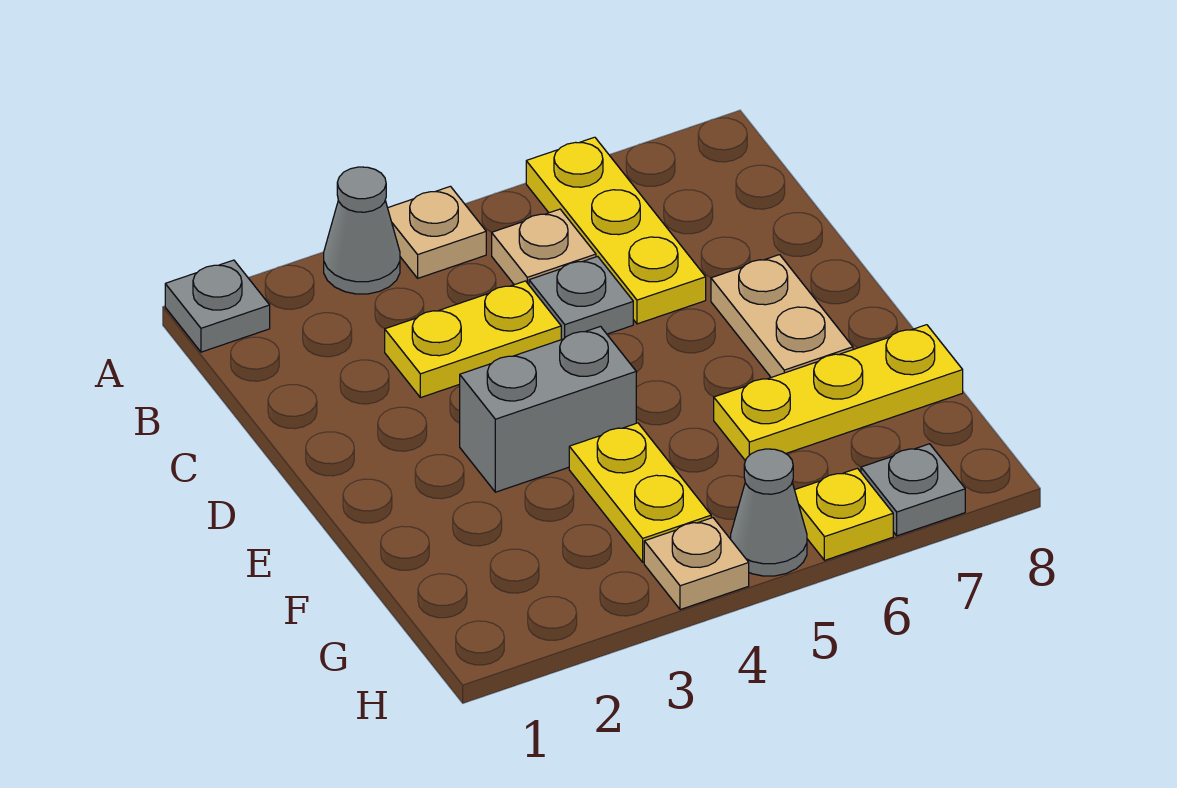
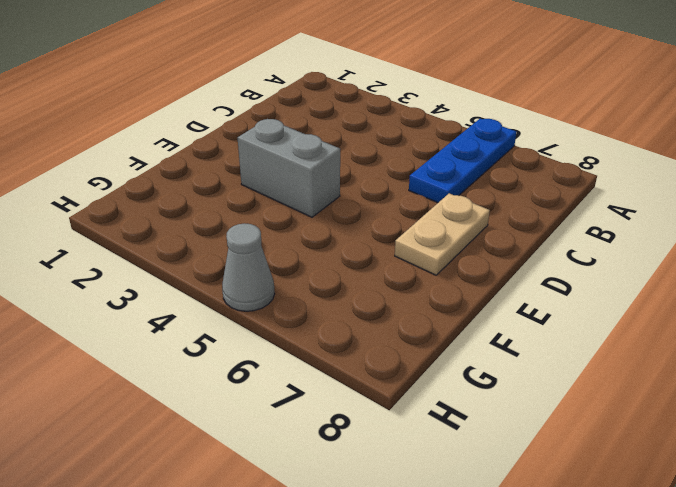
blue 1x3 plate [409,119,516,203] -> yellow 1x3 plate [526,137,706,324]
none -> grey 1x1 plate [165,260,270,352]
none -> grey 1x1 cone [324,167,400,294]
none -> tan 1x1 plate [388,186,486,278]

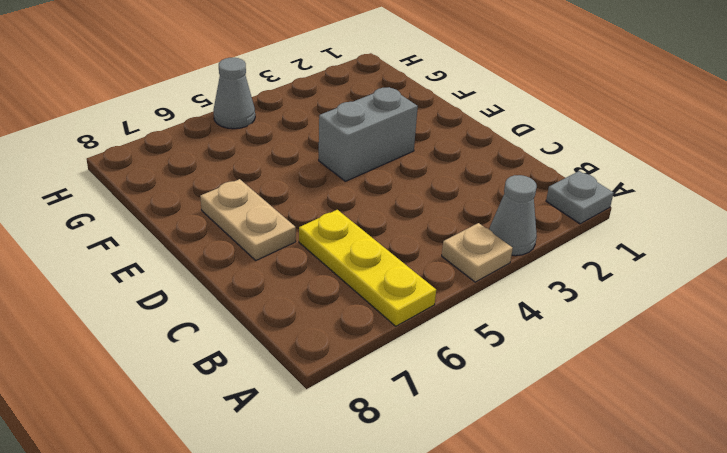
none -> tan 1x1 plate [492,209,596,285]
none -> yellow 1x2 plate [385,281,561,398]
none -> grey 1x1 plate [529,256,633,340]

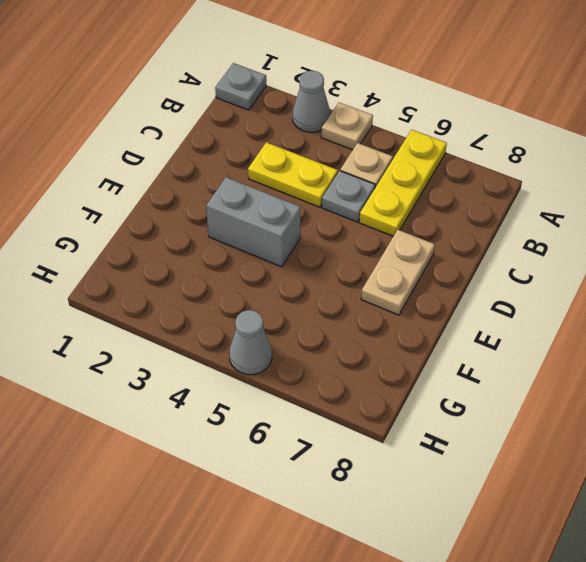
none -> yellow 1x2 plate [569,423,711,562]
none -> yellow 1x3 plate [714,325,963,461]
none -> tan 1x1 plate [644,518,749,610]

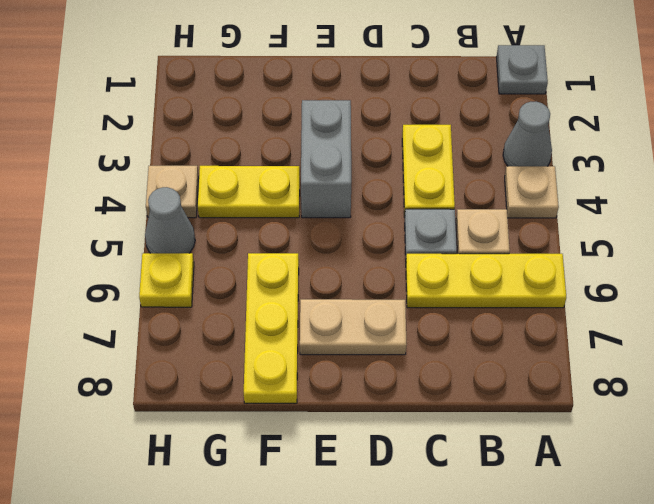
none -> grey 1x1 plate [861,444,965,536]

